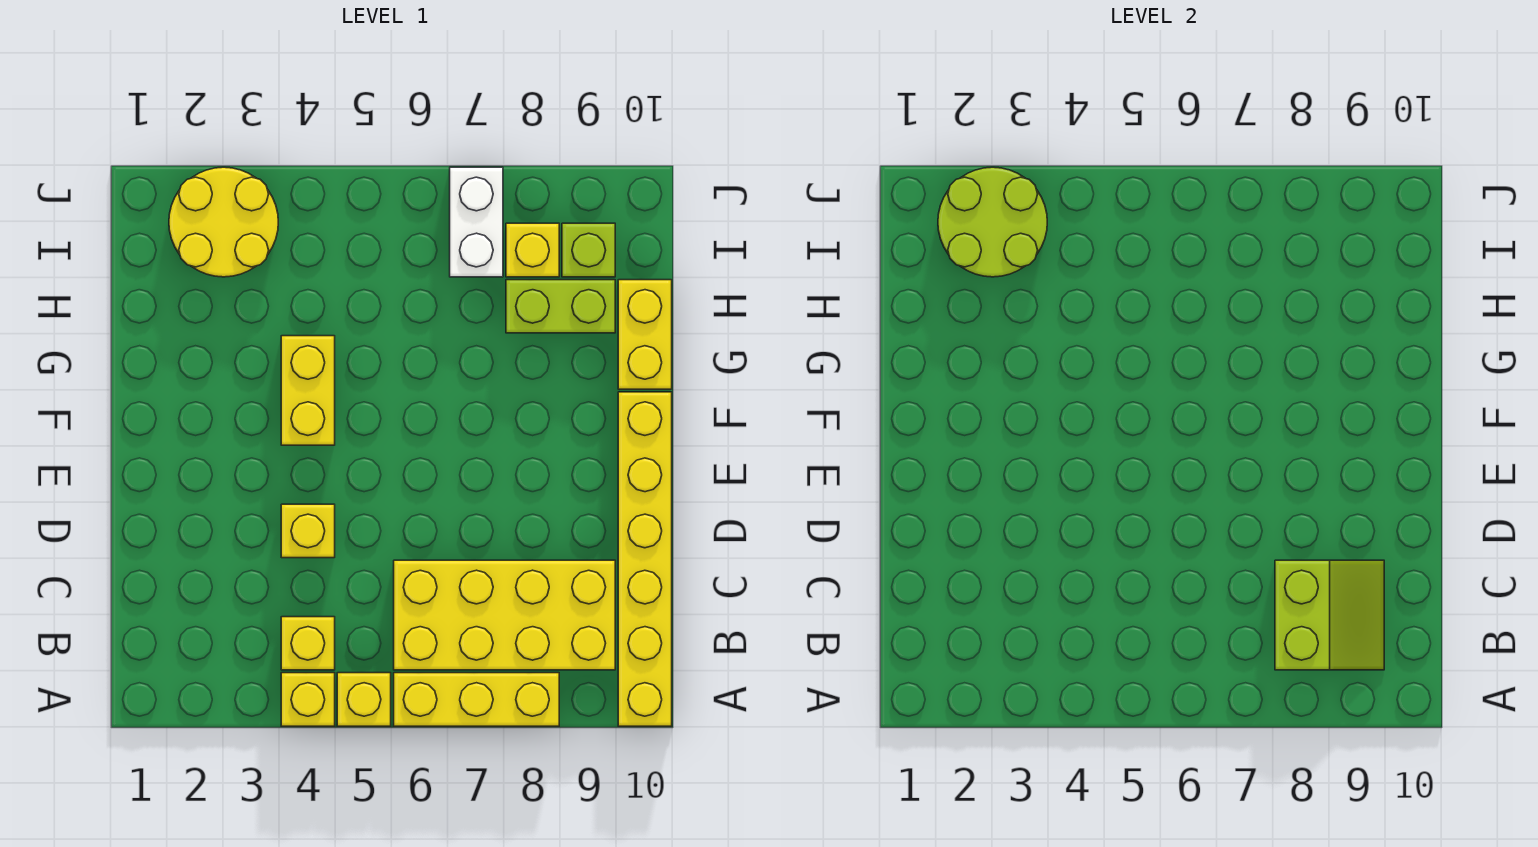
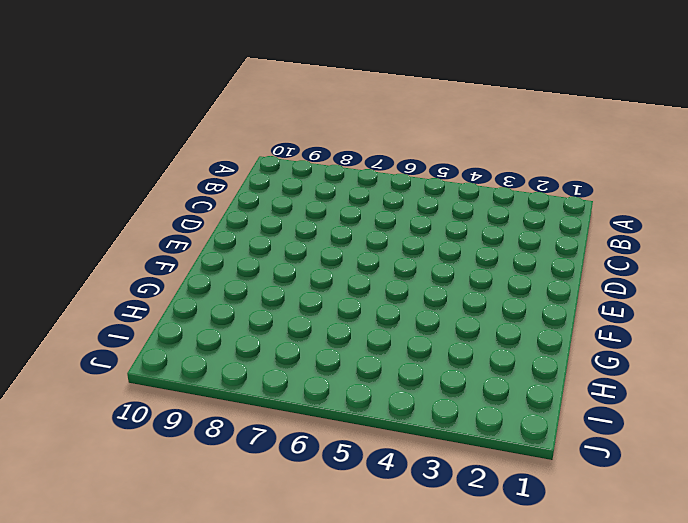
none -> yellow 1x1 brick [281,673,335,726]
none -> yellow 1x1 brick [337,673,391,726]
none -> yellow 1x3 brick [394,673,559,726]

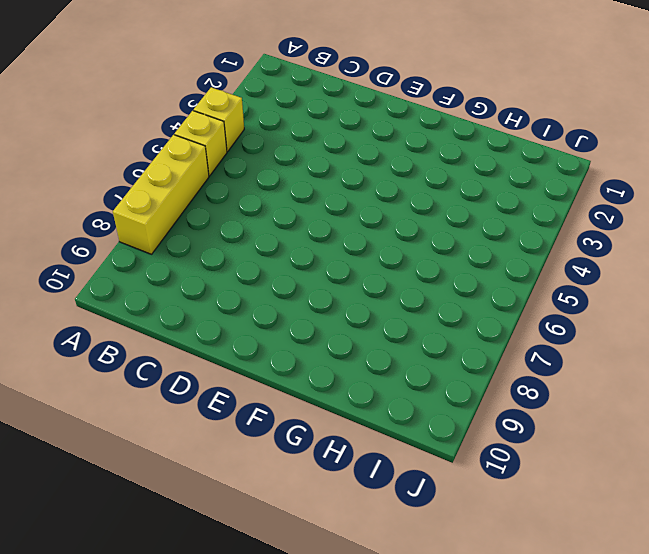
none -> yellow 1x6 brick [618,392,672,726]
none -> yellow 1x1 brick [281,617,335,670]
none -> yellow 2x4 brick [394,560,615,670]

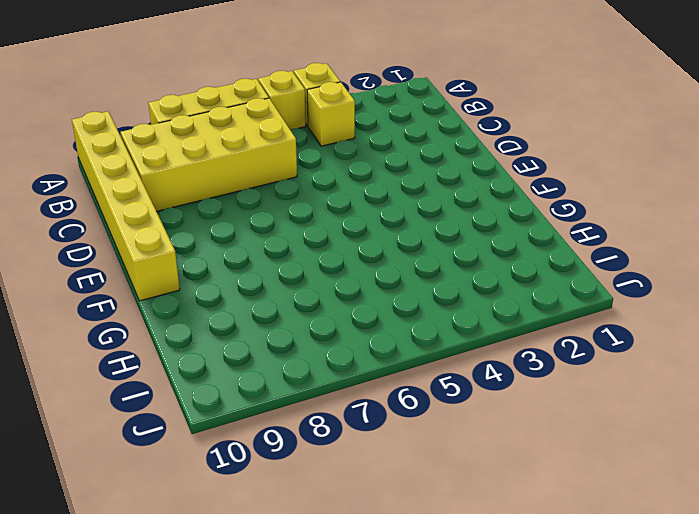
none -> yellow 1x1 brick [281,504,335,558]
none -> yellow 1x2 brick [281,336,335,445]
none -> yellow 1x2 brick [618,280,672,389]

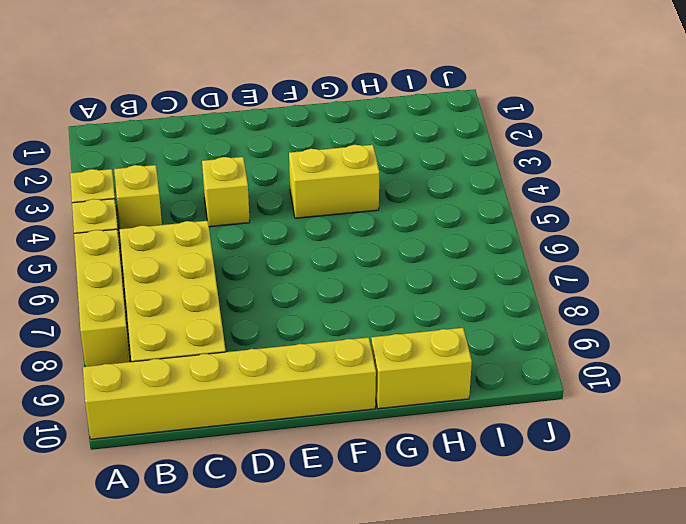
none -> lime 1x2 brick [506,280,615,333]
none -> yellow 2x2 round brick [169,167,278,277]
none -> white 1x2 brick [450,167,503,277]

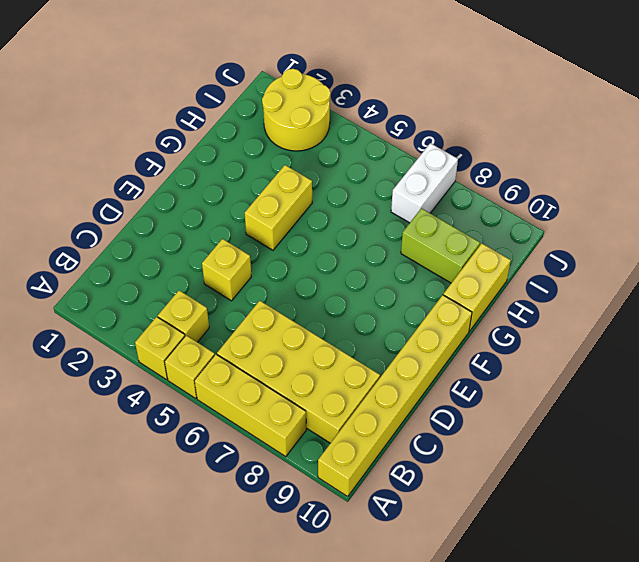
none -> yellow 1x1 brick [506,223,559,277]
none -> lime 1x1 brick [562,223,615,277]
none -> lime 2x2 slope [1275,560,1384,670]

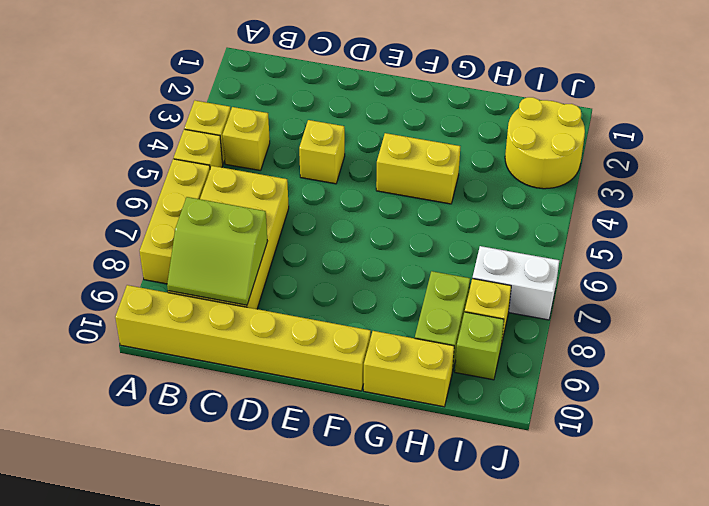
none -> lime 2x2 round brick [938,167,1047,277]

